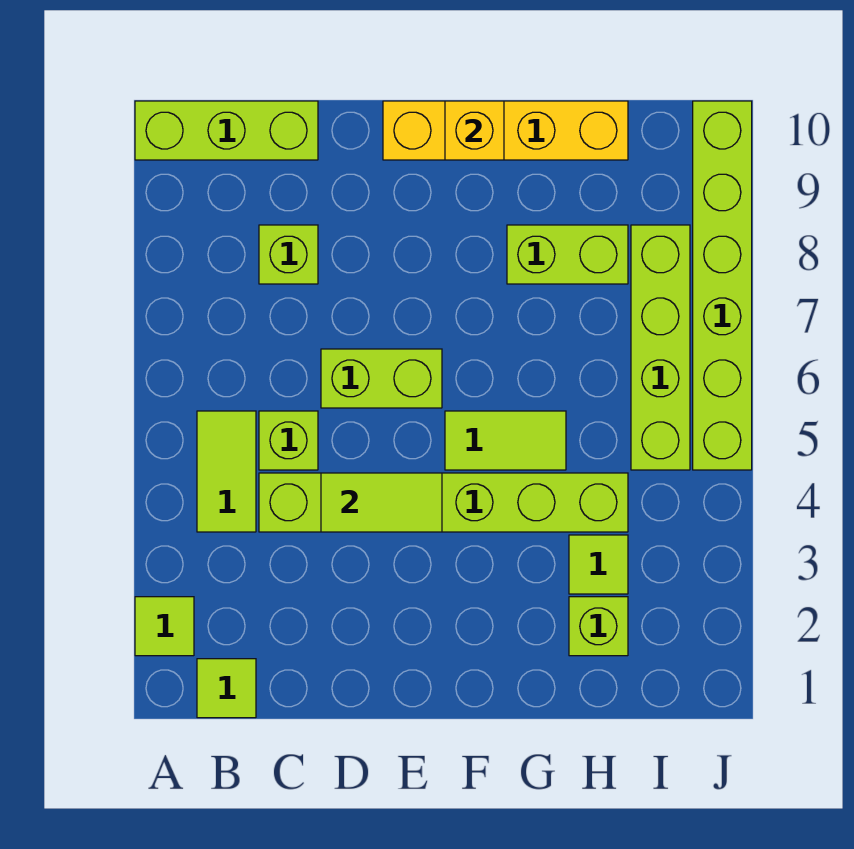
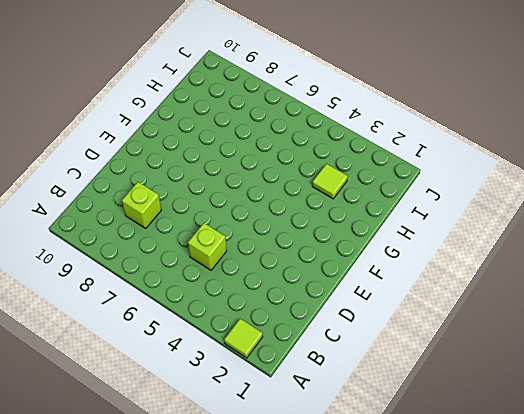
none -> lime 1x3 brick [135,101,318,160]
none -> lime 1x1 tile [197,659,256,718]
none -> lime 1x2 tile [197,411,256,532]

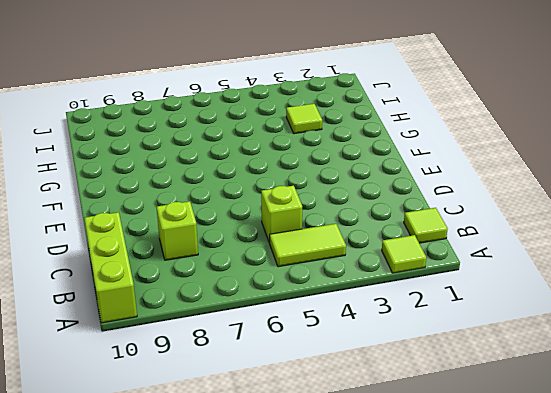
none -> lime 1x6 brick [259,473,628,532]
none -> lime 1x2 brick [321,349,442,408]
none -> yellow 1x4 brick [383,101,628,160]

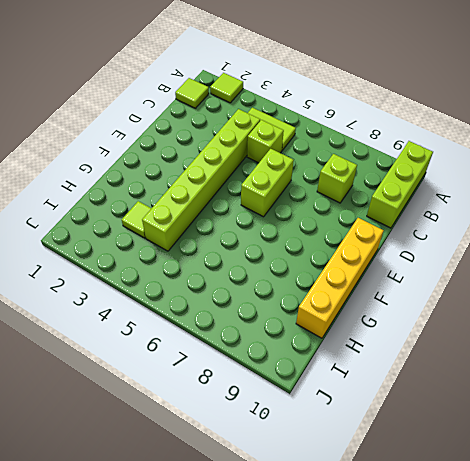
none -> lime 1x2 tile [445,411,566,470]
none -> lime 1x2 brick [507,225,628,284]
none -> lime 1x1 brick [569,597,628,656]

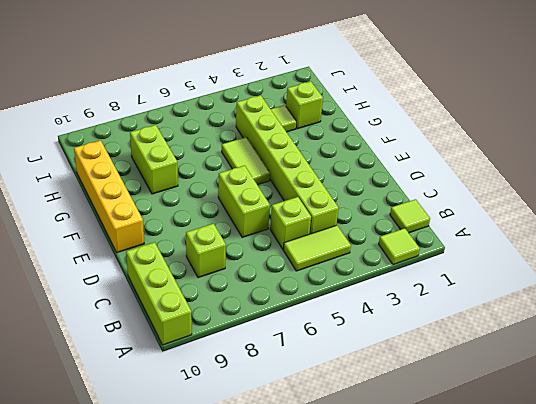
none -> lime 1x4 brick [631,225,690,470]
none -> lime 1x6 brick [693,101,752,470]
none -> lime 1x2 tile [321,473,442,532]

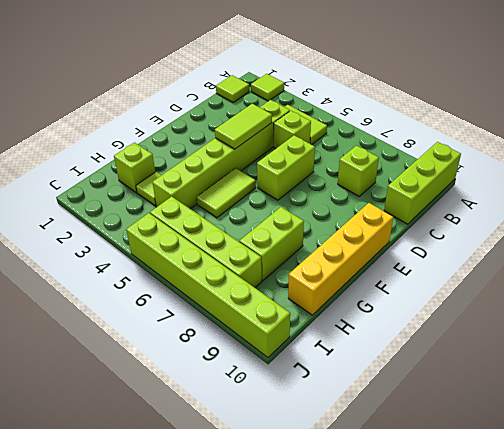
none -> yellow 1x1 brick [445,101,504,160]

